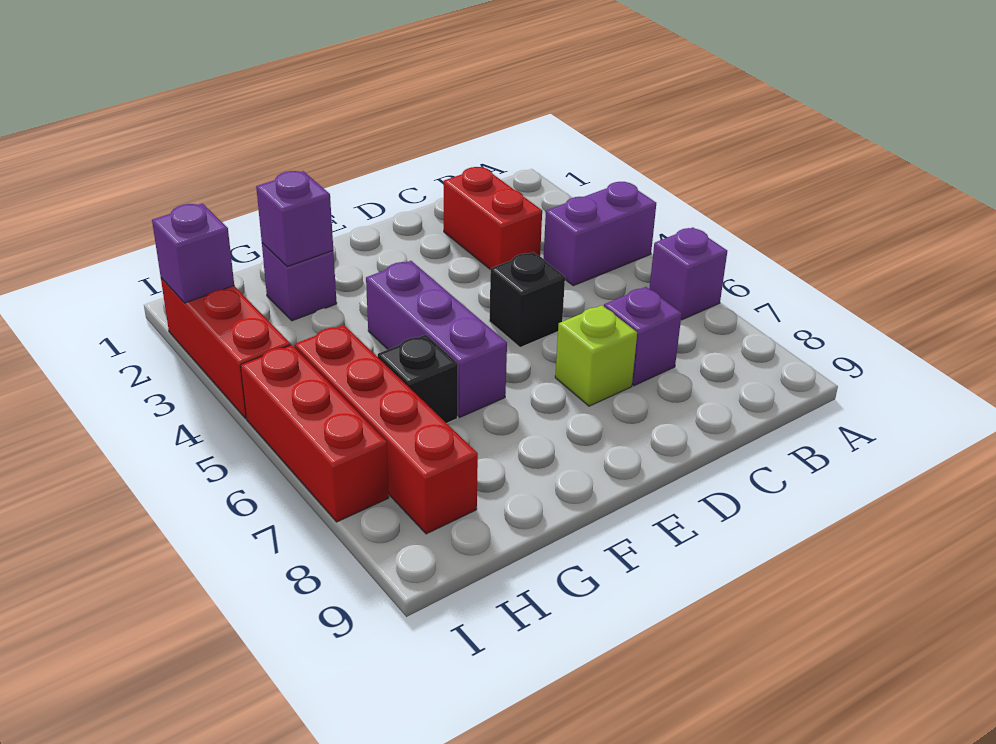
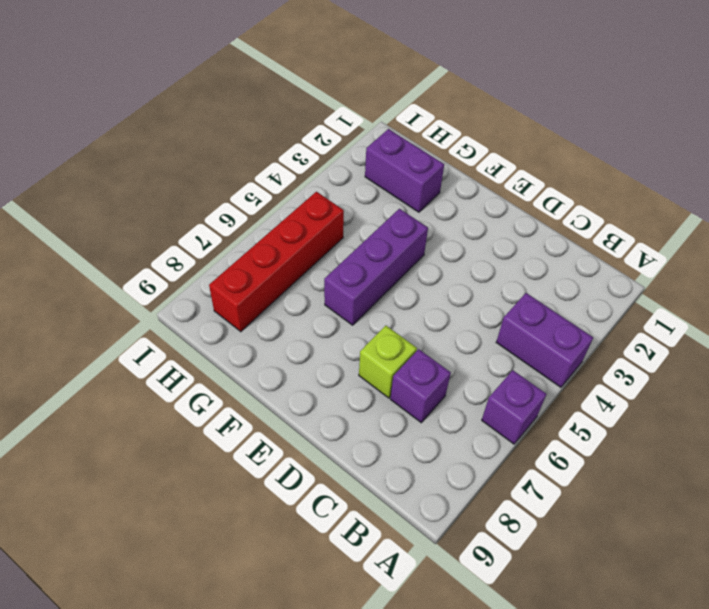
purple 1x2 brick [365,129,444,212] -> purple 1x1 brick [262,243,337,321]
none -> red 1x2 brick [444,167,542,270]
none -> black 1x1 brick [489,252,565,347]
none -> black 1x1 brick [378,334,458,423]

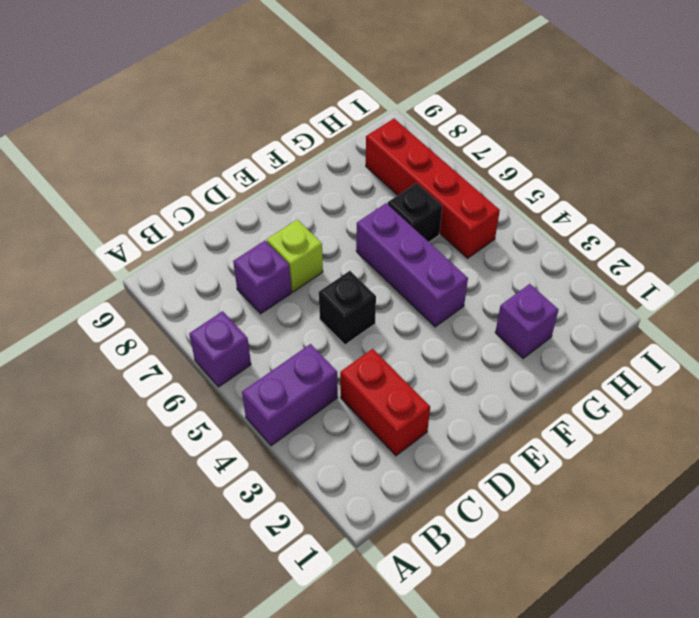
none -> red 1x3 brick [161,278,291,418]
none -> red 1x3 brick [241,345,389,522]
none -> purple 1x1 brick [256,171,333,267]

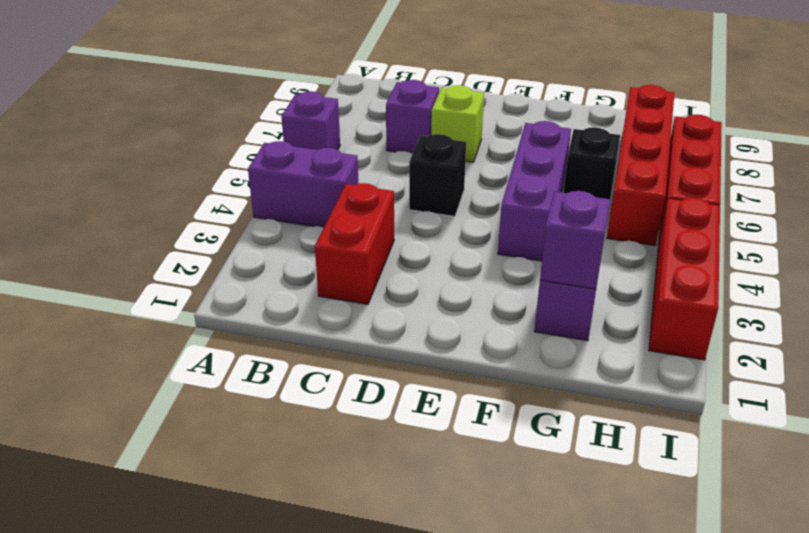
none -> purple 1x1 brick [152,204,234,303]

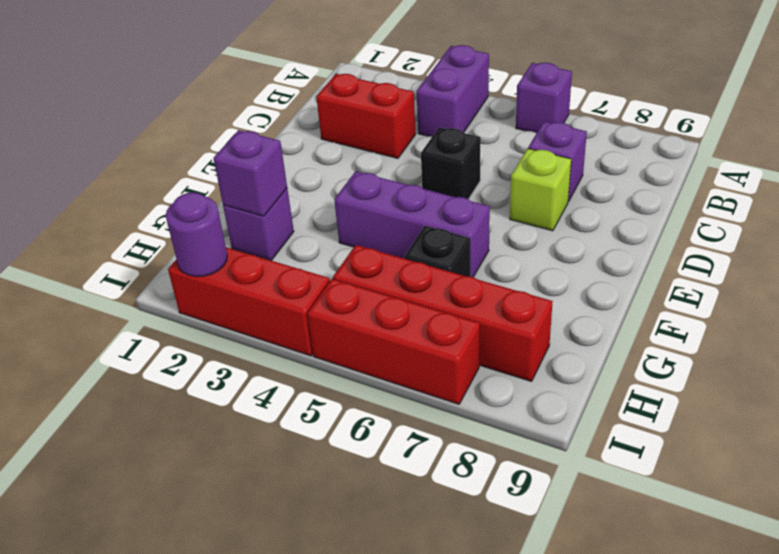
purple 1x1 round brick [166,193,227,277] -> purple 1x1 brick [152,204,234,303]

